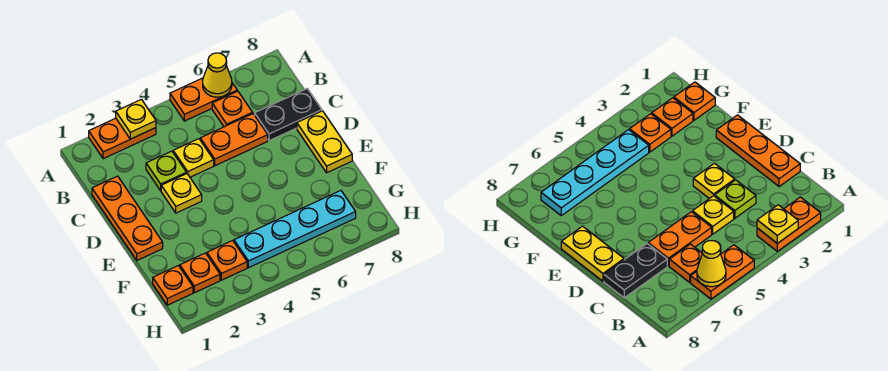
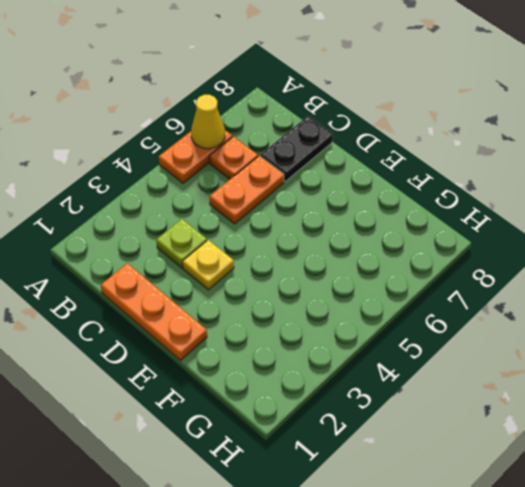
none -> orange 1x2 plate [89,118,156,159]
none -> yellow 1x1 plate [173,139,214,177]
none -> yellow 1x2 plate [297,111,352,173]

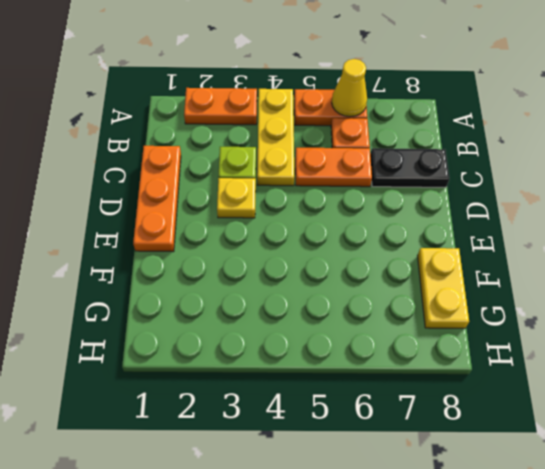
yellow 1x3 plate [257,89,294,186] -> yellow 1x1 plate [173,139,214,177]
yellow 1x2 plate [417,248,469,328] -> yellow 1x2 plate moved to [297,111,352,173]
none -> orange 1x1 plate [153,266,193,305]
none -> orange 1x1 plate [180,253,220,293]
none -> orange 1x1 plate [207,241,247,280]

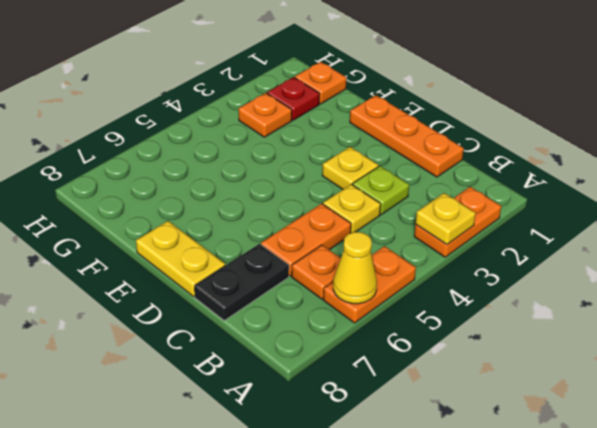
red 1x1 plate [267,77,320,120] -> orange 1x1 plate [180,253,220,293]
none -> cyan 1x4 plate [234,191,356,268]

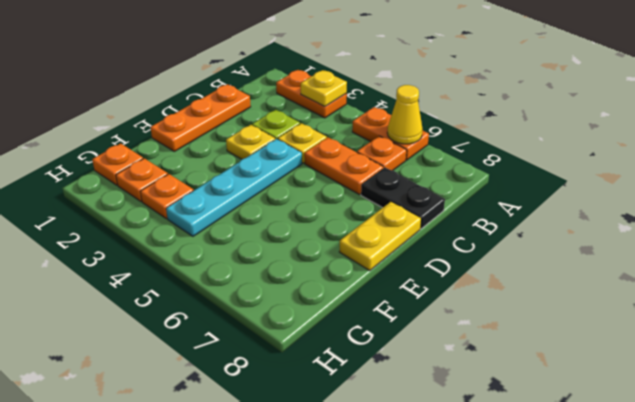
cyan 1x4 plate [166,139,302,236] -> cyan 1x4 plate turned to [234,191,356,268]

